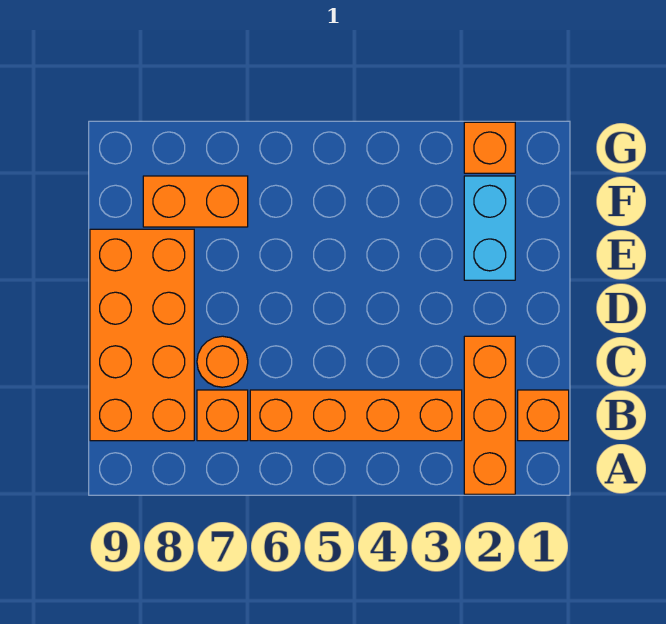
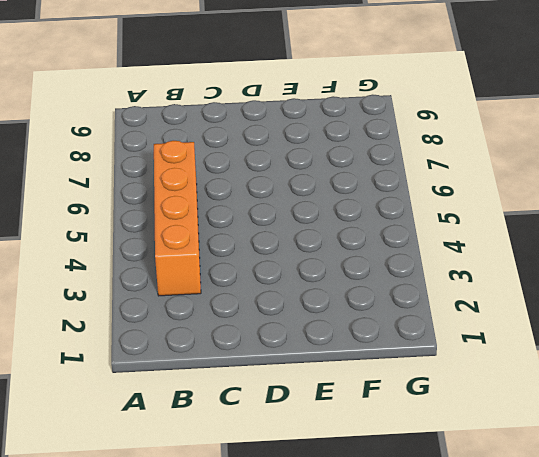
none -> orange 1x3 brick [464,336,515,494]
none -> orange 1x1 brick [518,390,569,441]

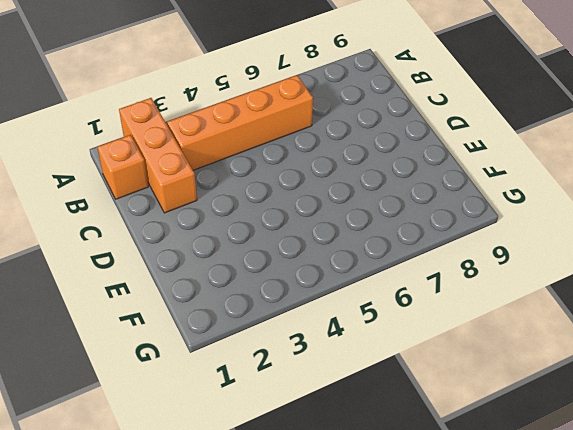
none -> orange 1x1 brick [197,390,248,441]
none -> orange 2x4 brick [90,229,194,441]

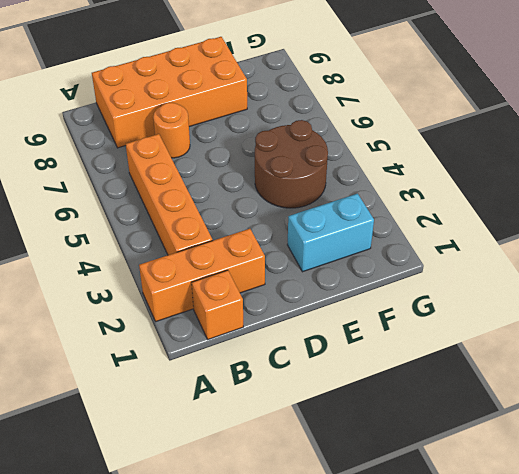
brown 2x2 round brick [255,120,328,208] -> none
none -> orange 1x1 brick [197,390,248,441]
none -> orange 1x2 brick [143,176,248,227]

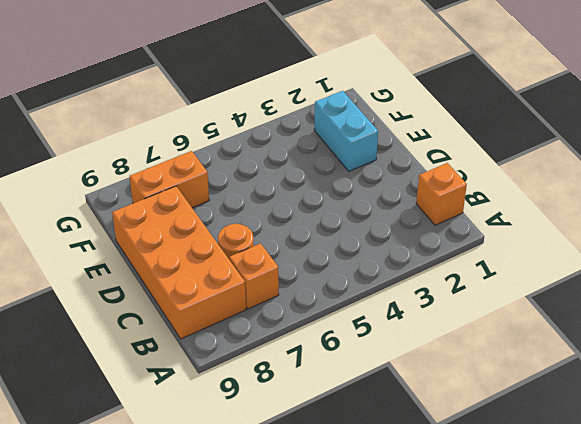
none -> orange 1x3 brick [464,336,515,494]
none -> orange 1x4 brick [250,390,462,441]

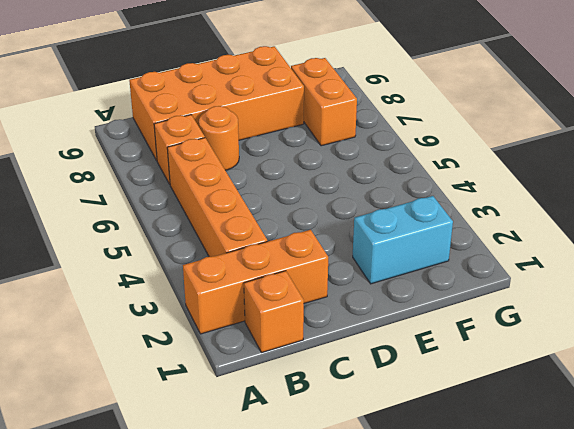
none -> orange 1x1 brick [464,122,515,173]

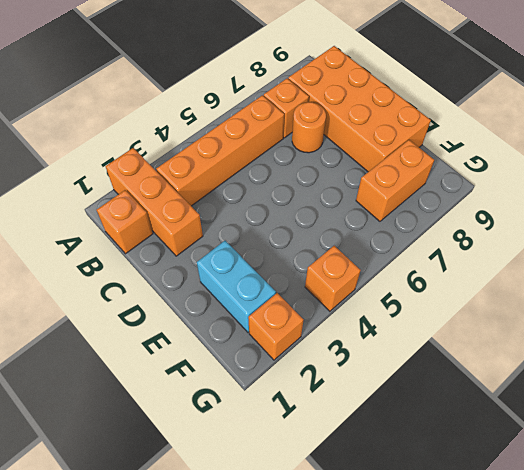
orange 1x1 brick [305,246,361,311] -> none

